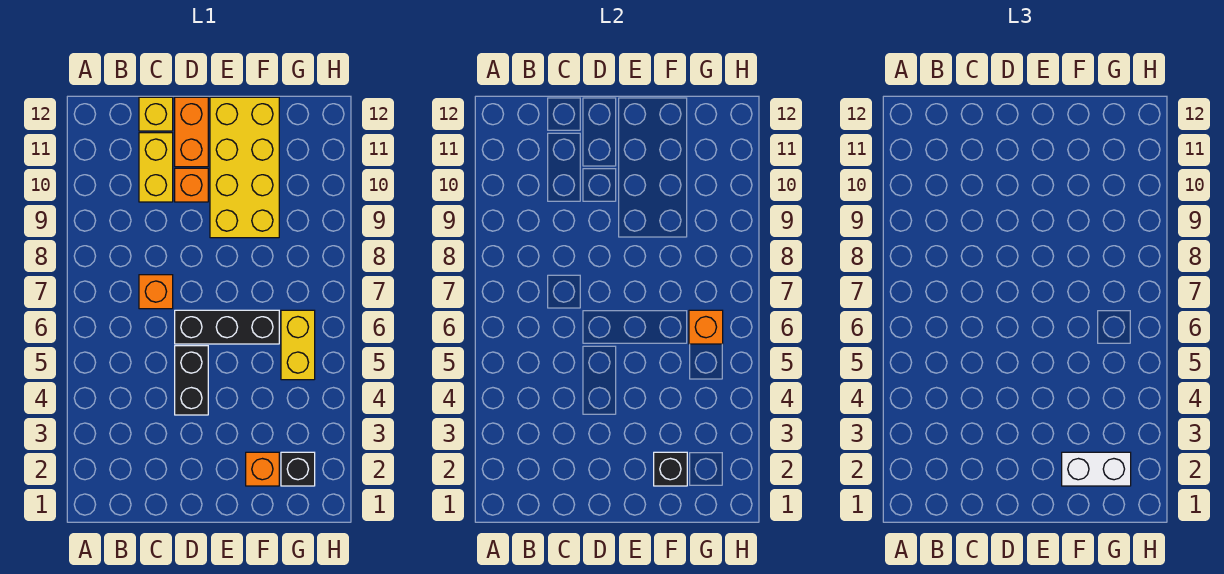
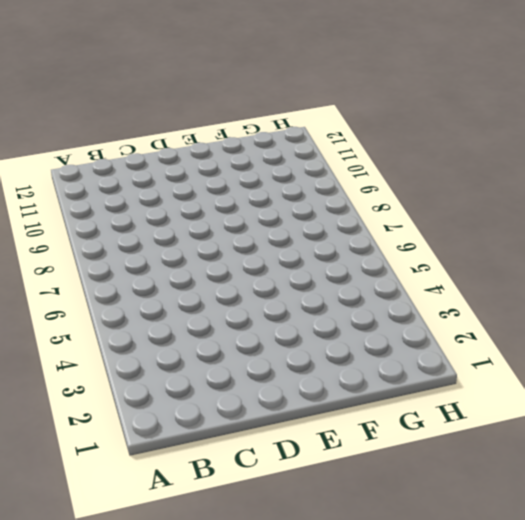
none -> orange 1x1 brick [139,275,173,309]
none -> yellow 1x2 brick [139,133,173,202]
none -> yellow 1x1 brick [139,97,173,131]

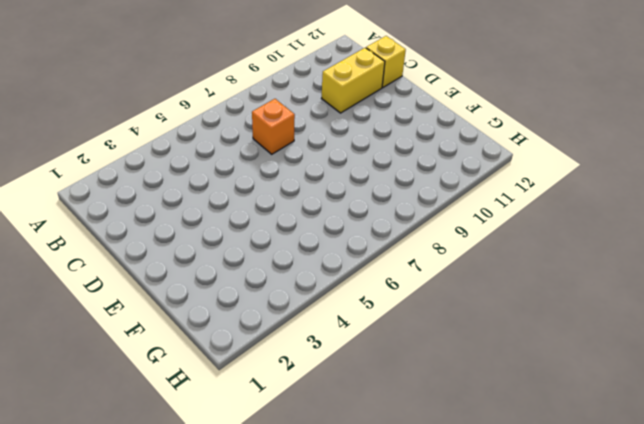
none -> black 1x2 brick [175,346,208,415]
none -> black 1x3 brick [175,310,279,344]
none -> orange 1x1 brick [175,168,208,202]

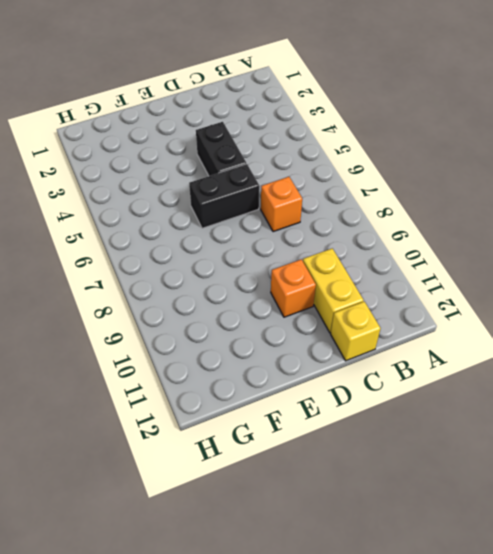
black 1x2 brick [189,164,259,228] -> black 1x3 brick [175,310,279,344]
none -> orange 1x2 brick [175,97,208,167]
none -> yellow 2x4 brick [210,97,279,238]
none -> orange 1x1 brick [246,452,279,486]

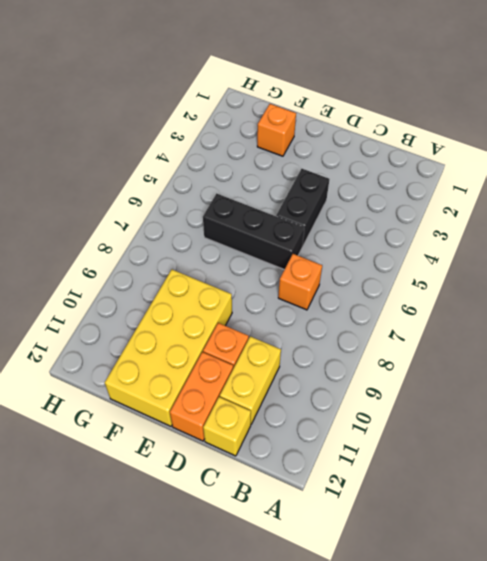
none -> black 1x1 brick [281,452,315,486]
none -> yellow 1x2 brick [281,310,315,380]
none -> black 1x1 brick [654,452,687,486]

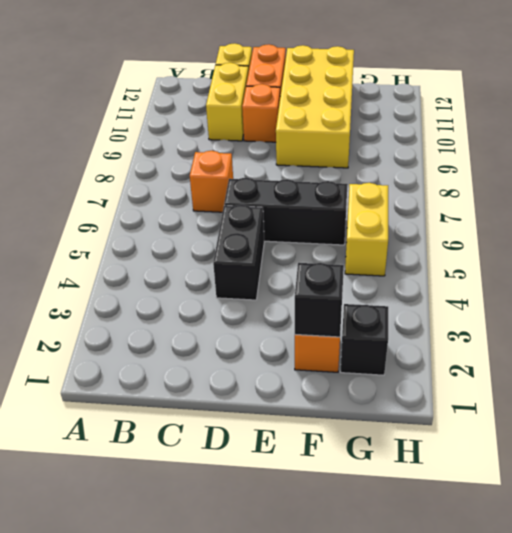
none -> orange 1x1 brick [689,310,723,344]
none -> white 1x2 brick [1062,452,1131,486]

